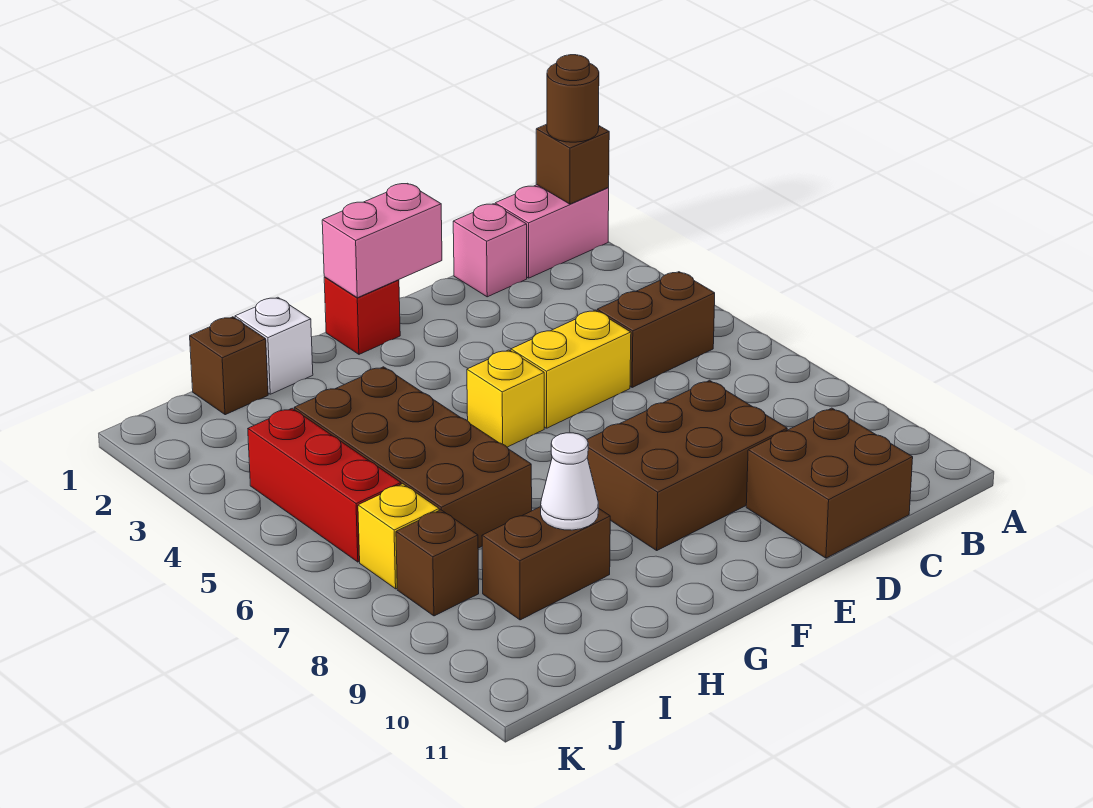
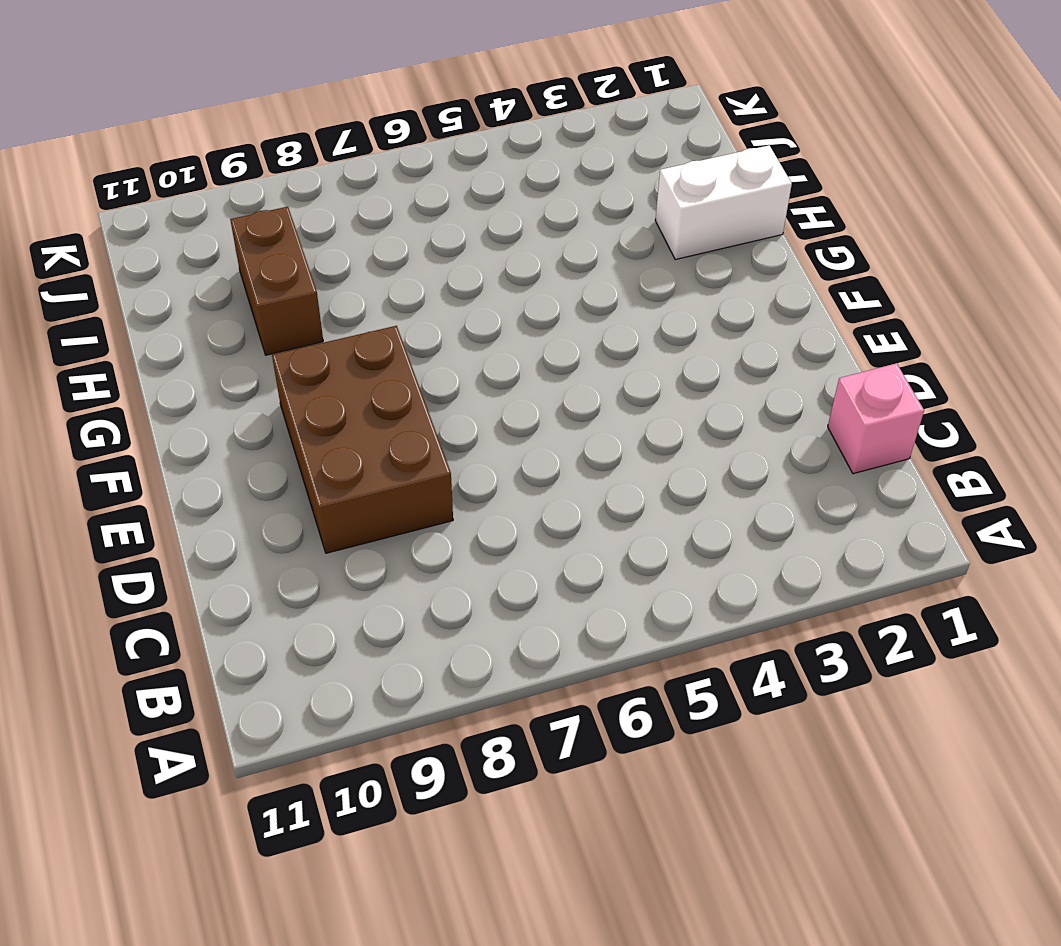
white 1x2 brick [655,145,792,260] -> white 1x1 brick [235,297,313,394]
none -> pink 1x2 brick [495,185,609,278]
none -> brown 1x2 brick [597,272,715,388]
none -> brown 2x2 brick [746,408,913,558]

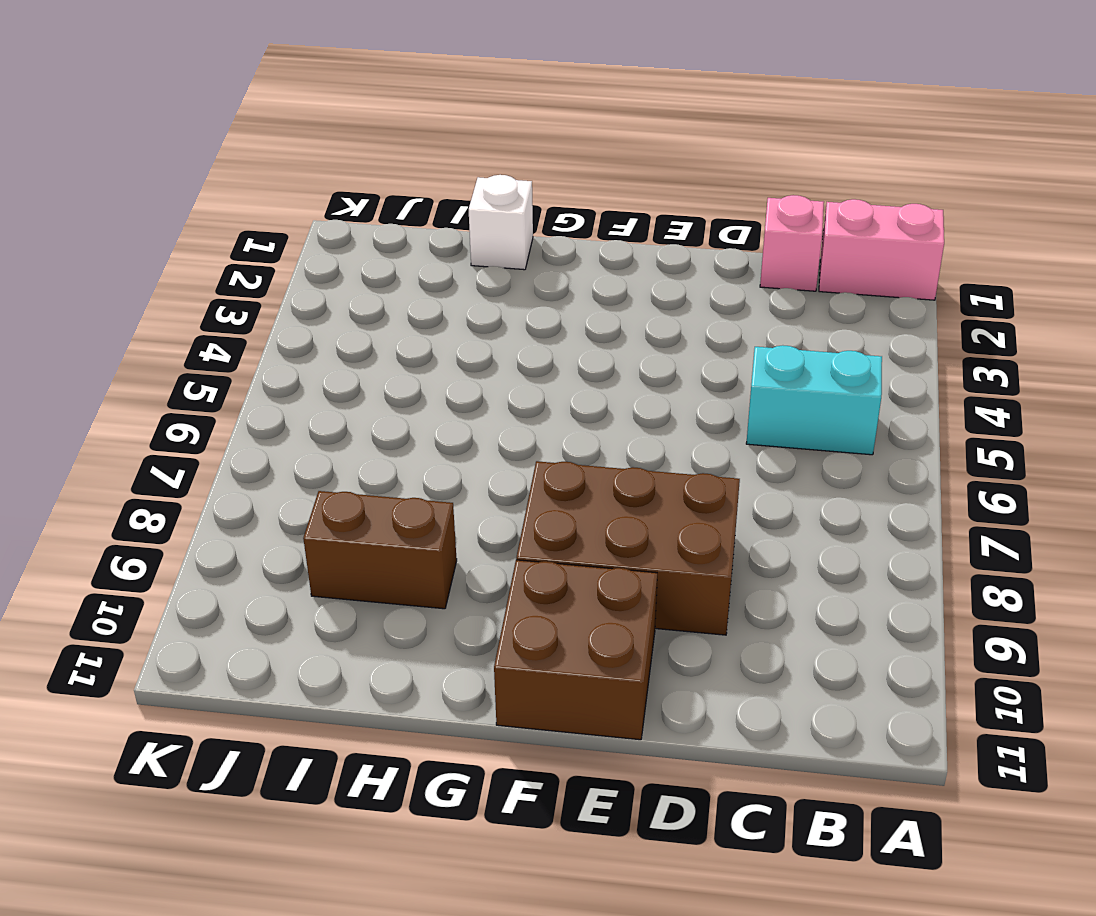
cyan 1x2 brick [746,345,882,455] -> brown 1x2 brick [597,272,715,388]
brown 2x2 brick [494,560,657,740] -> brown 2x2 brick moved to [746,408,913,558]
none -> yellow 1x2 brick [511,310,631,428]
none -> red 1x1 brick [324,277,400,354]
none -> yellow 1x1 brick [467,350,544,447]

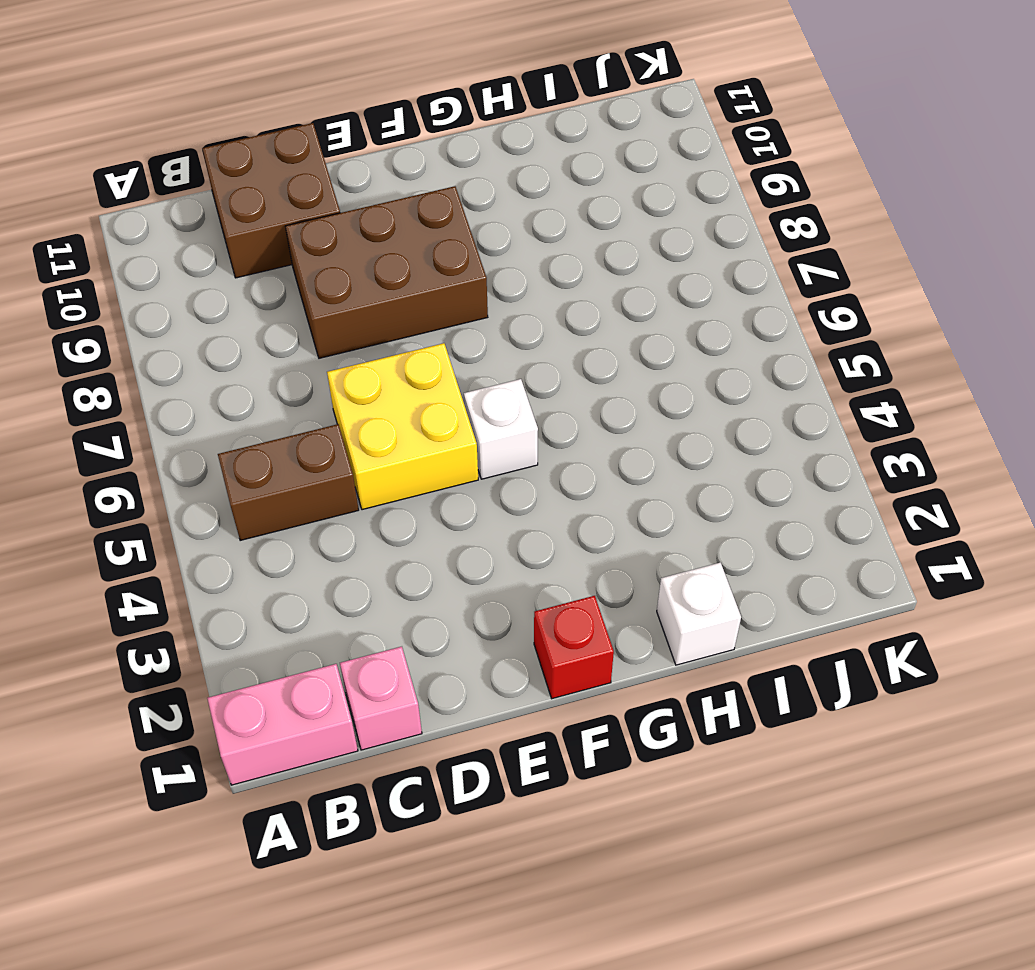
yellow 2x2 brick [327,343,478,510] -> yellow 1x2 brick [511,310,631,428]
white 1x1 brick [464,379,538,479] -> yellow 1x1 brick [467,350,544,447]
none -> brown 2x4 brick [294,367,532,548]
none -> brown 1x2 brick [482,507,610,620]
none -> brown 1x1 brick [190,317,268,415]

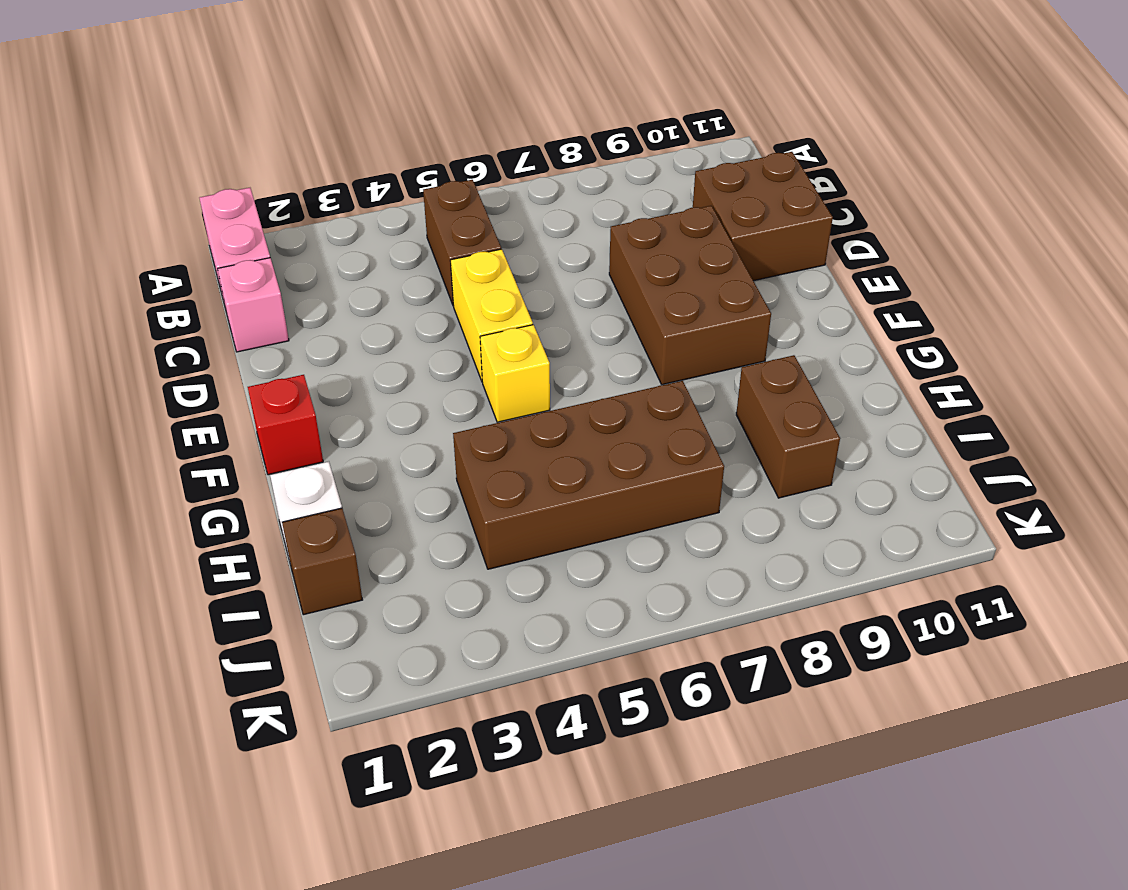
none -> red 1x3 brick [248,408,401,562]
none -> yellow 1x1 brick [358,484,439,589]
none -> brown 1x1 brick [396,510,479,616]

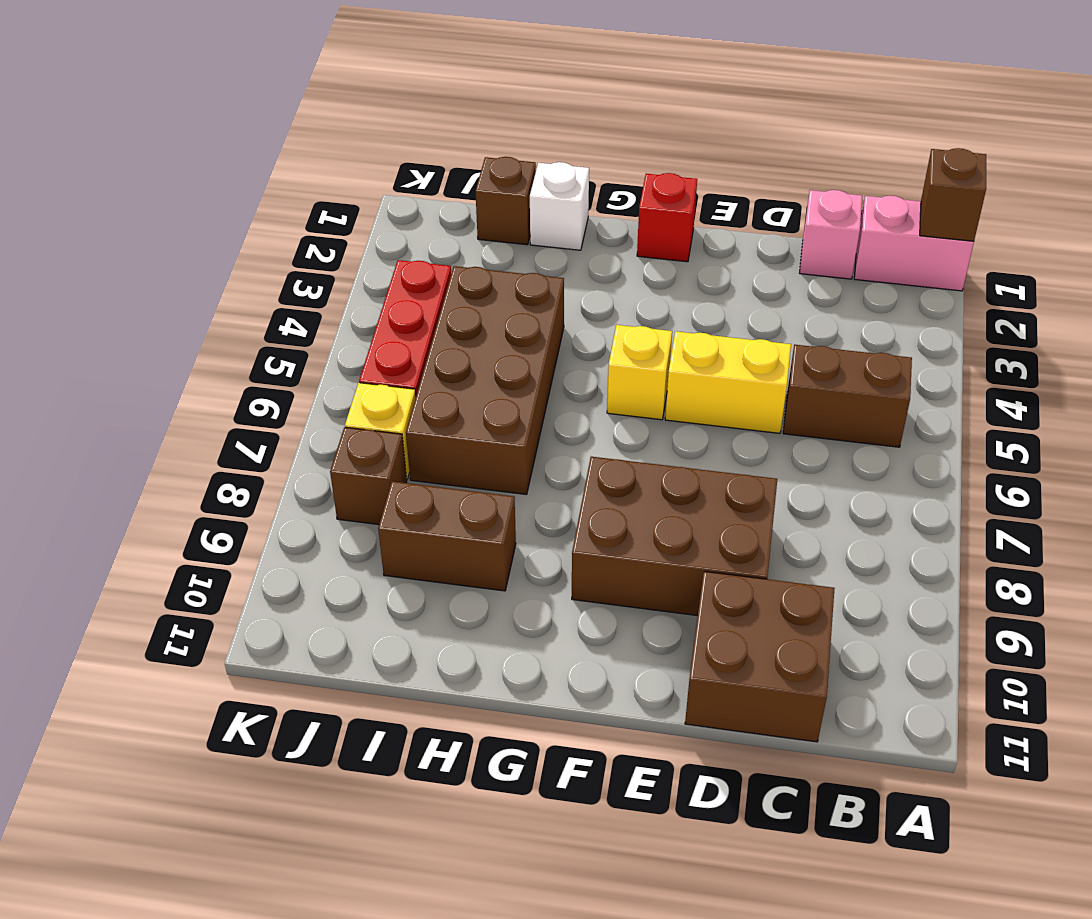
none -> pink 1x2 brick [322,183,442,298]
none -> white 1x1 cone [541,433,598,530]
none -> brown 1x1 round brick [547,55,599,142]

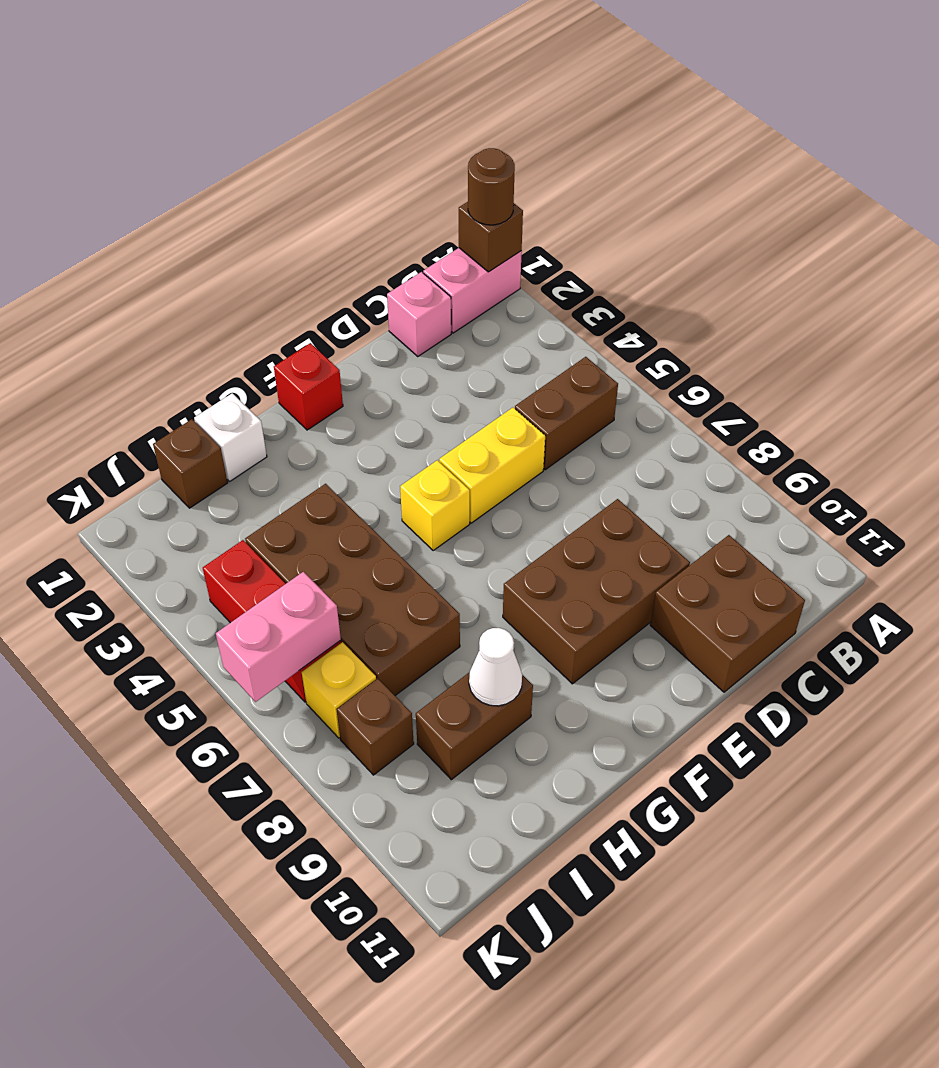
pink 1x2 brick [216,572,341,702] -> pink 1x2 brick moved to [322,183,442,298]

